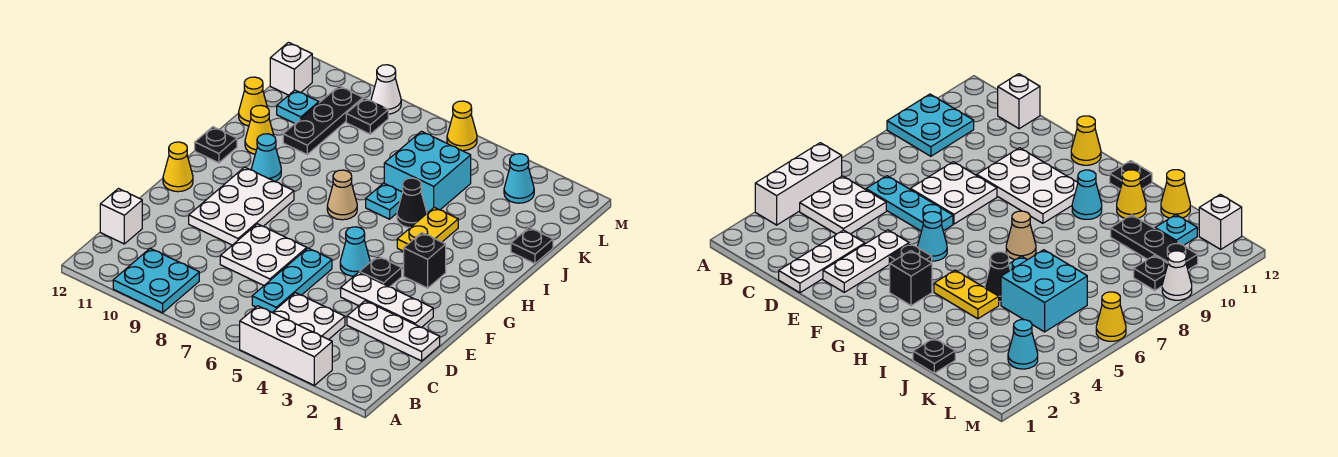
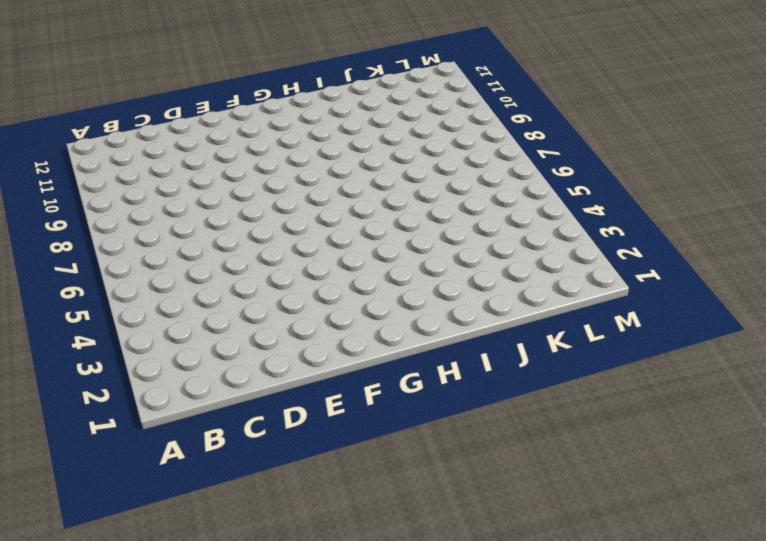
none -> white 1x3 brick [240,306,332,385]
none -> cyan 2x2 plate [113,248,199,313]
none -> white 2x2 plate [272,293,345,340]
none -> cyan 1x3 plate [252,248,332,312]

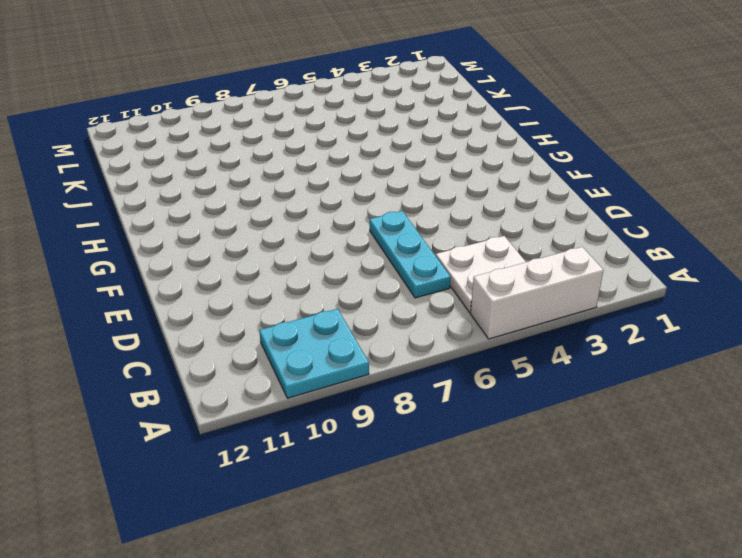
none -> white 1x1 brick [100,189,142,244]
none -> white 1x3 plate [347,301,440,361]
none -> white 2x2 plate [220,224,307,285]
none -> white 1x3 plate [341,272,433,328]

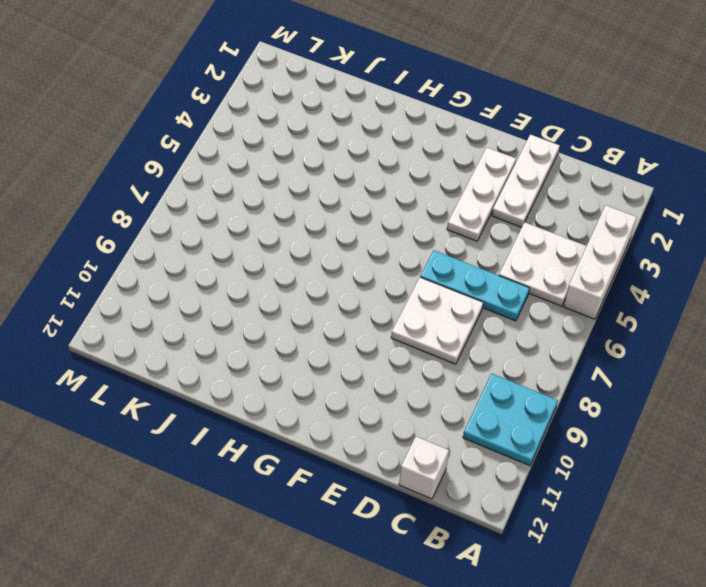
none -> white 2x3 plate [189,167,294,245]
none -> black 1x1 plate [359,256,402,287]
none -> cyan 1x1 cone [340,227,370,276]
none -> yellow 1x1 cone [163,142,193,192]

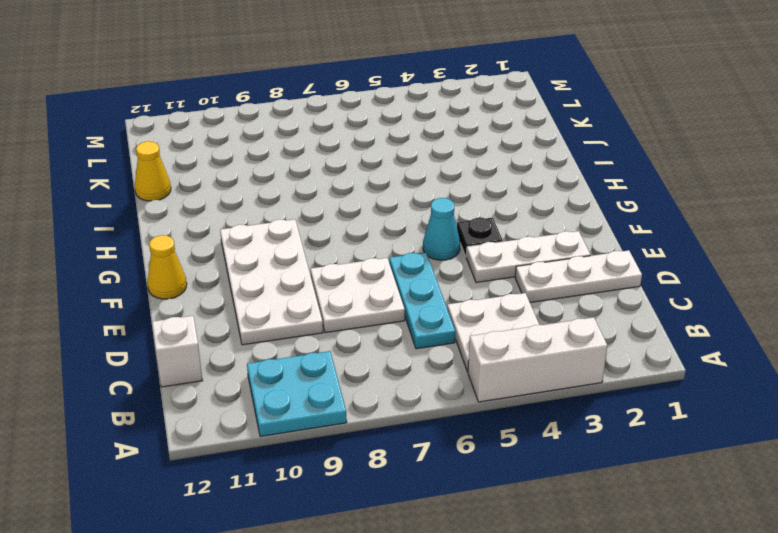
white 2x4 plate [220,219,323,345] -> white 2x3 plate [189,167,294,245]
none -> black 1x1 brick [404,233,446,288]
none -> yellow 1x2 plate [397,207,458,251]
none -> tan 1x1 cone [327,170,357,220]
none -> cyan 1x1 cone [251,134,281,182]

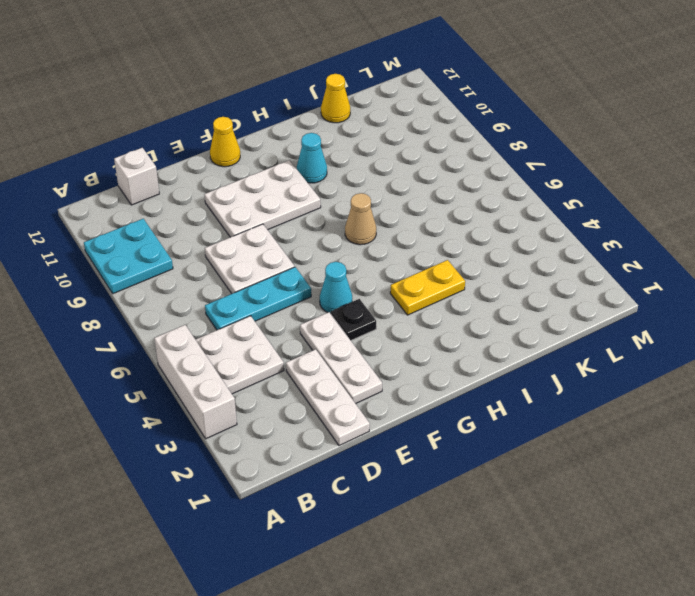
none -> black 1x1 brick [404,233,446,288]
none -> black 1x1 plate [195,127,237,163]
none -> black 1x1 cone [397,178,427,228]
none -> cyan 1x1 plate [366,183,402,219]

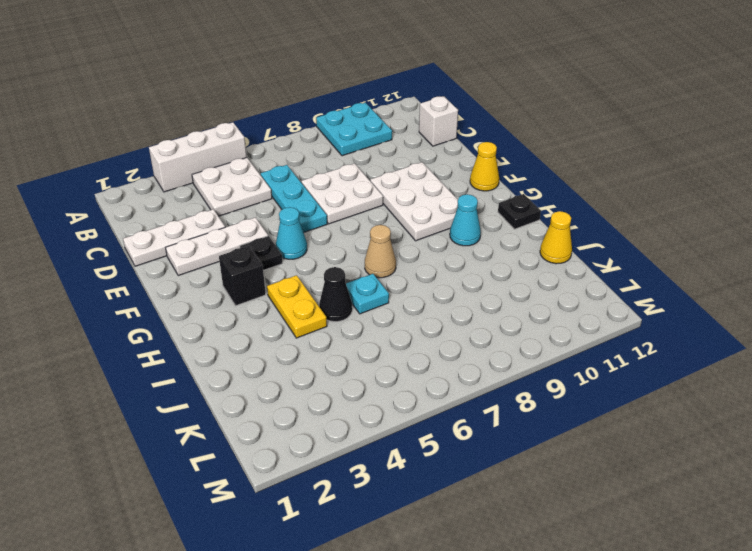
none -> yellow 1x1 cone [245,105,274,154]
none -> black 1x1 plate [511,228,553,264]
none -> cyan 2x2 brick [384,131,471,212]
none -> black 1x3 plate [283,86,363,154]

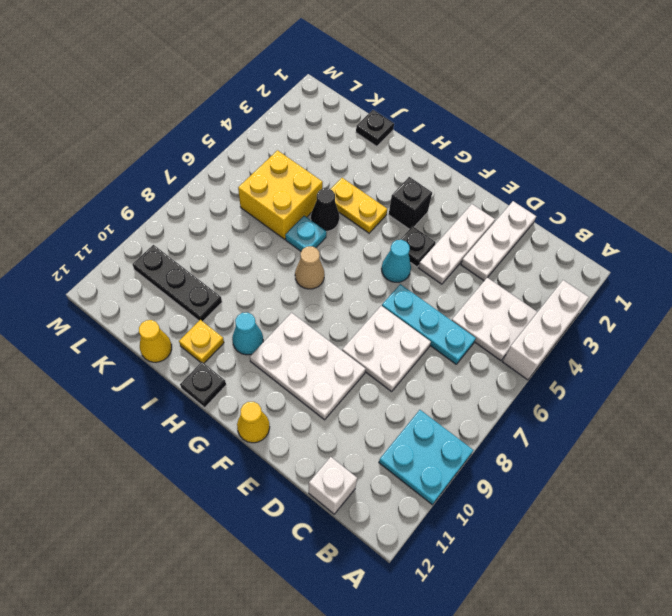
yellow 1x1 plate [179,320,224,363] -> yellow 1x1 cone [245,105,274,154]
yellow 2x2 brick [238,150,323,239] -> cyan 2x2 brick [384,131,471,212]
none -> cyan 1x1 plate [277,90,319,123]
none -> cyan 1x1 cone [504,154,534,203]
none -> black 1x1 plate [346,98,388,134]
none -> white 1x1 brick [270,42,312,95]

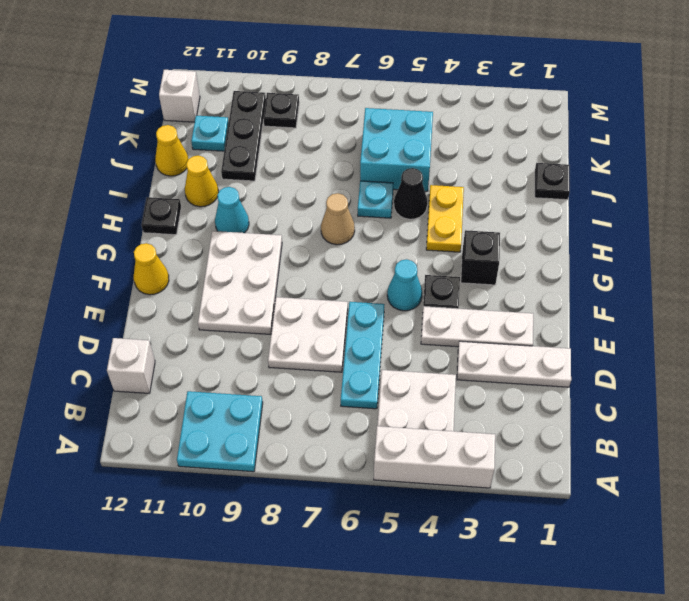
none -> cyan 1x1 cone [504,154,534,203]
none -> yellow 1x1 cone [447,101,477,151]
none -> white 1x1 cone [371,65,401,114]

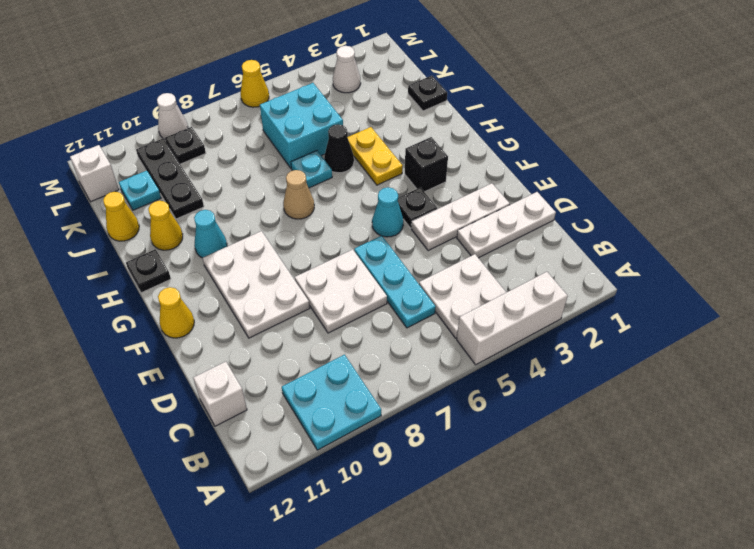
white 1x1 cone [333,46,361,93] -> cyan 1x1 cone [504,154,534,203]

